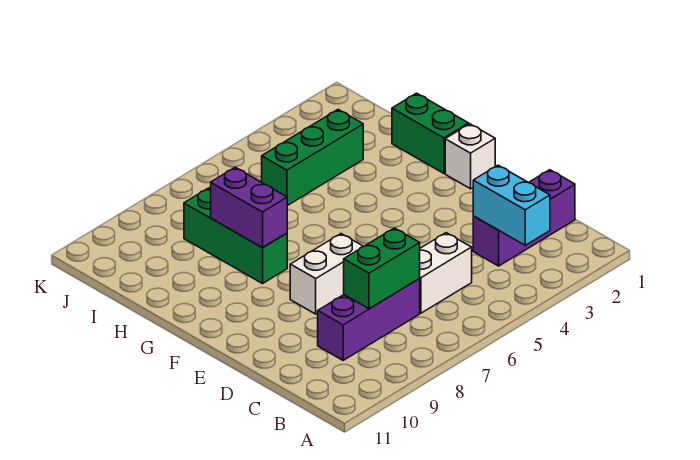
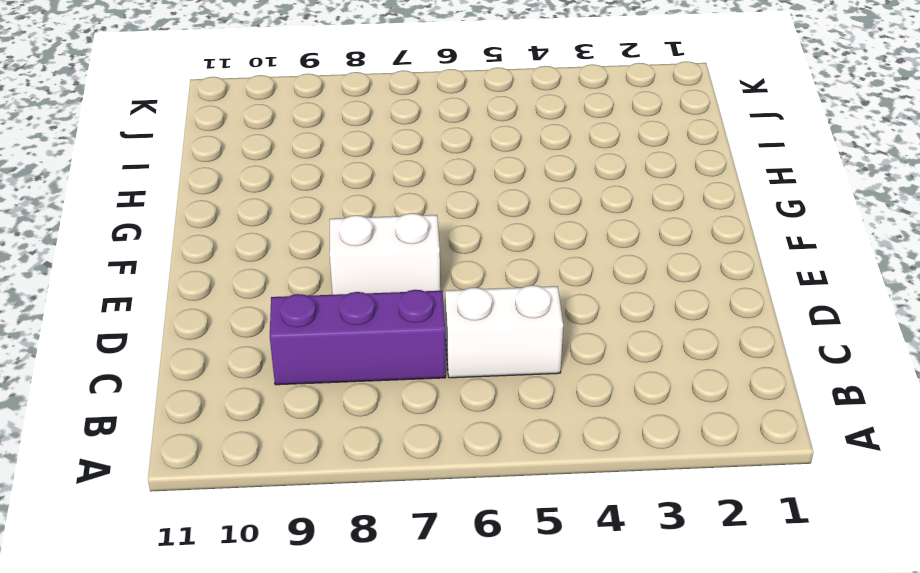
none -> purple 1x3 brick [473,170,575,266]
none -> white 1x1 brick [445,124,495,189]

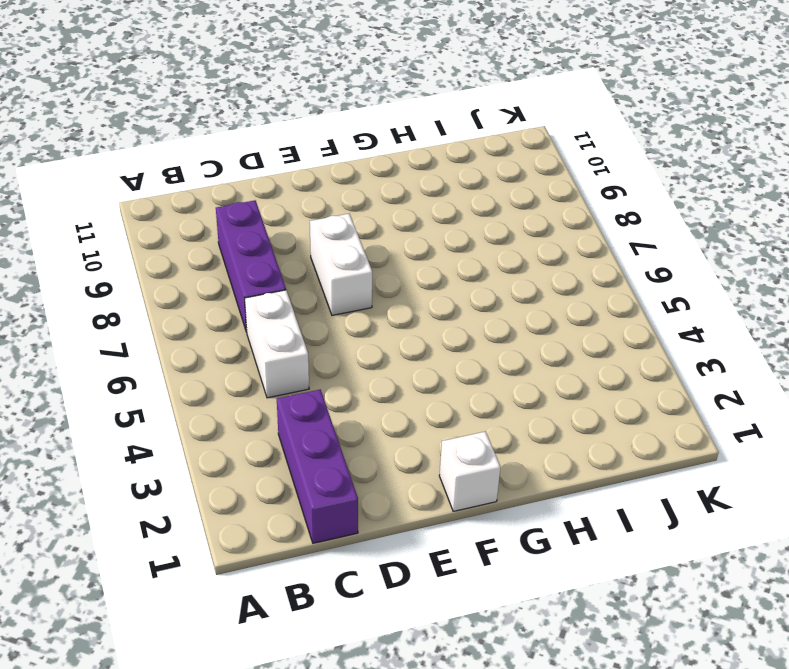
none -> green 1x2 brick [392,93,469,173]
none -> green 1x3 brick [184,188,287,284]

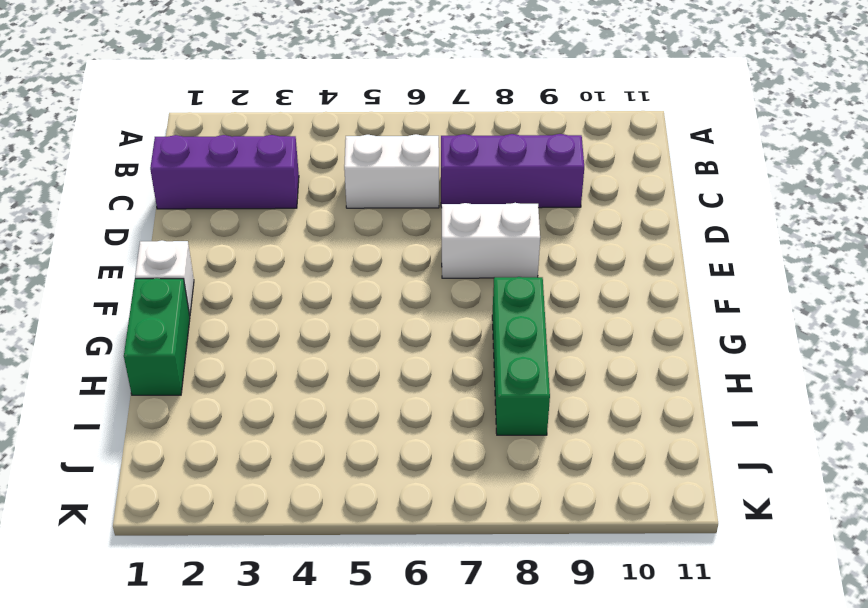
none -> green 1x3 brick [262,110,363,206]
none -> cyan 1x2 brick [473,165,550,245]

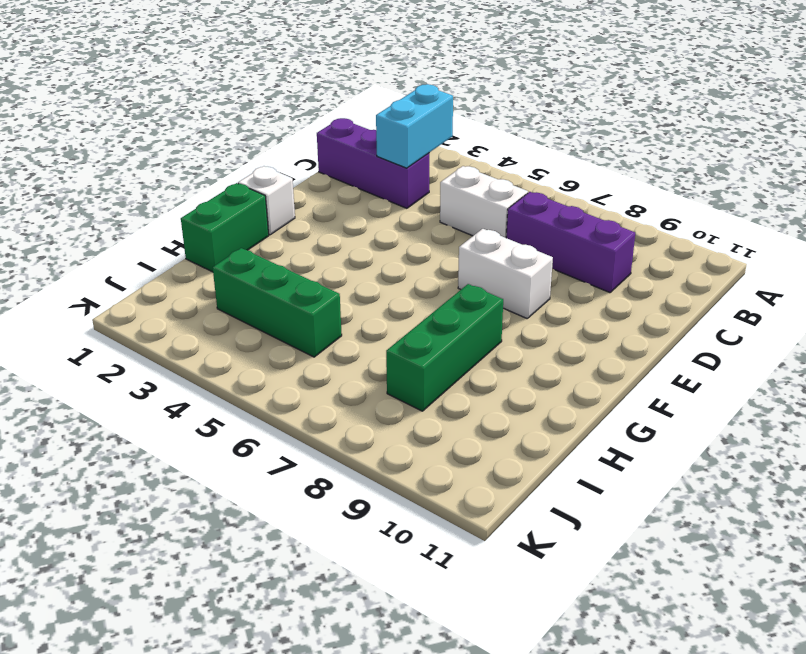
none -> green 1x2 brick [344,228,420,309]
none -> purple 1x2 brick [211,167,287,248]

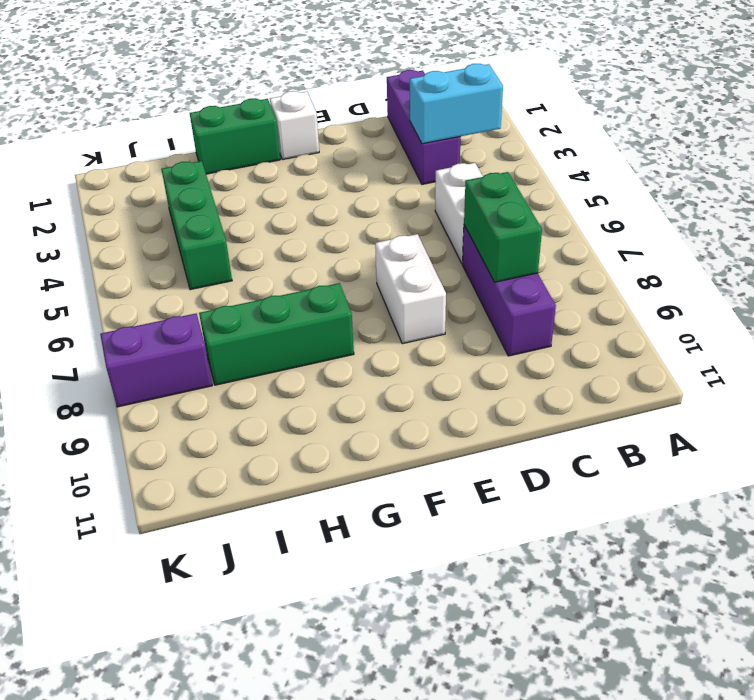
purple 1x2 brick [100,313,212,407] -> purple 1x2 brick moved to [211,167,287,248]

